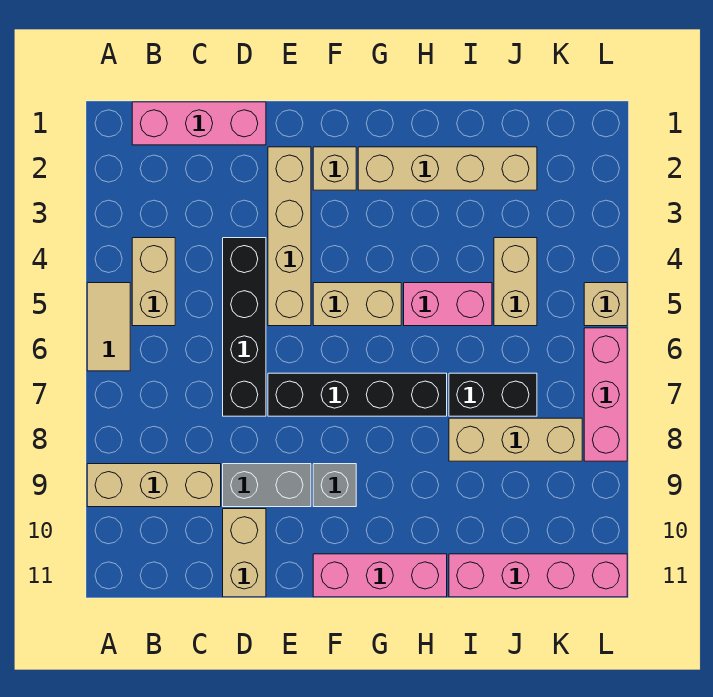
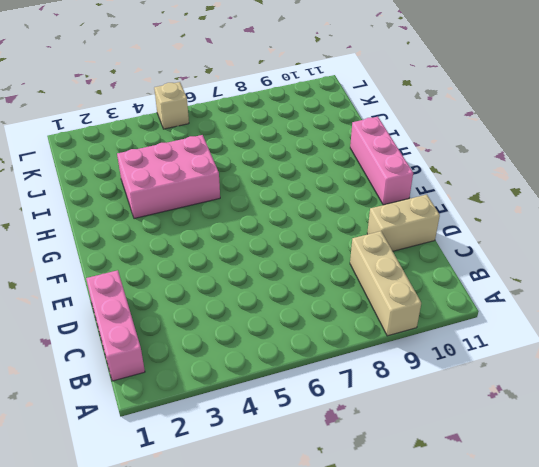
pink 2x3 brick [117,135,220,219] -> pink 1x2 brick [404,283,492,326]
none -> tan 1x2 tile [87,283,130,371]
none -> tan 1x2 brick [132,238,175,326]
none -> black 1x4 brick [223,238,266,416]

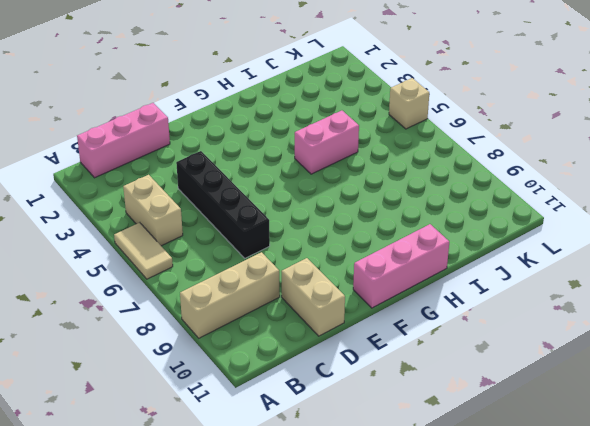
none -> grey 1x2 brick [223,464,311,507]
none -> tan 1x4 brick [268,147,311,326]
none -> black 1x4 brick [268,373,447,416]

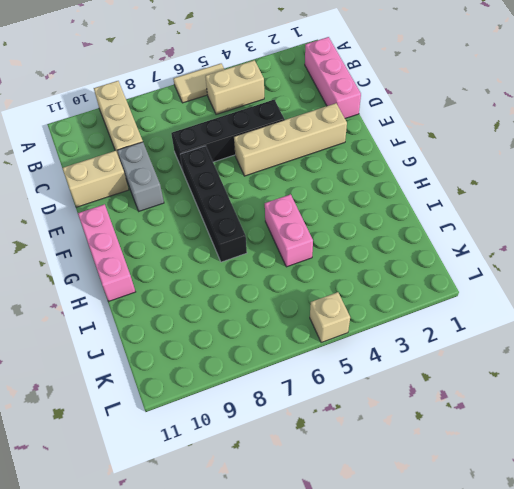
none -> tan 1x1 brick [313,147,356,190]
none -> tan 1x2 brick [313,283,401,326]
none -> grey 1x1 brick [313,464,356,507]

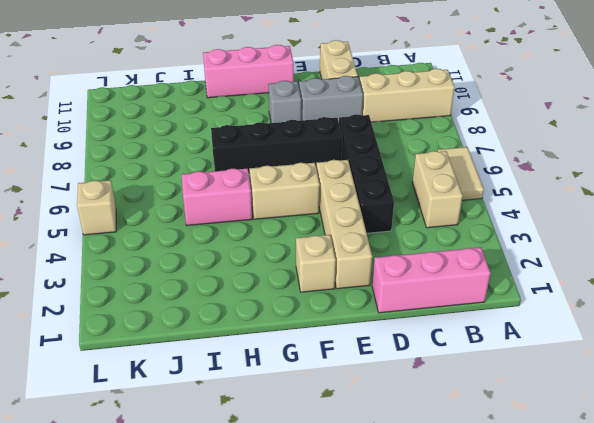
none -> tan 1x4 brick [358,147,537,190]
none -> black 1x2 brick [449,373,537,416]
none -> tan 1x3 brick [449,418,582,461]

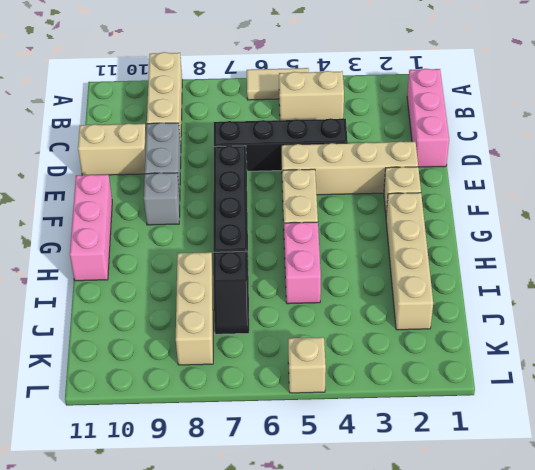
black 1x2 slope [213,251,249,334] -> black 1x2 brick [449,373,537,416]
none -> pink 1x4 brick [449,554,627,597]
none -> tan 1x2 brick [494,238,537,326]
none -> pink 1x3 brick [584,328,627,461]

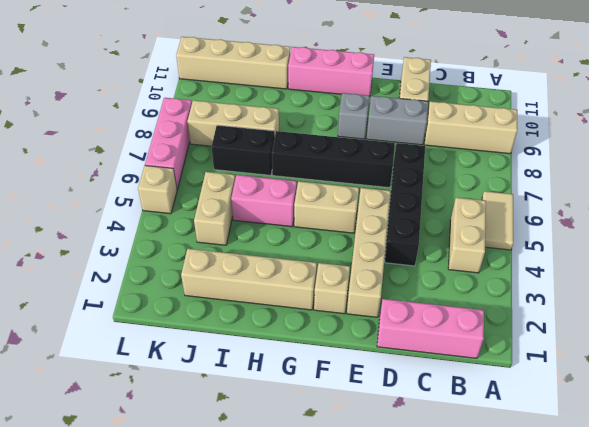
tan 1x4 brick [176,37,290,89] -> pink 1x4 brick [449,554,627,597]

